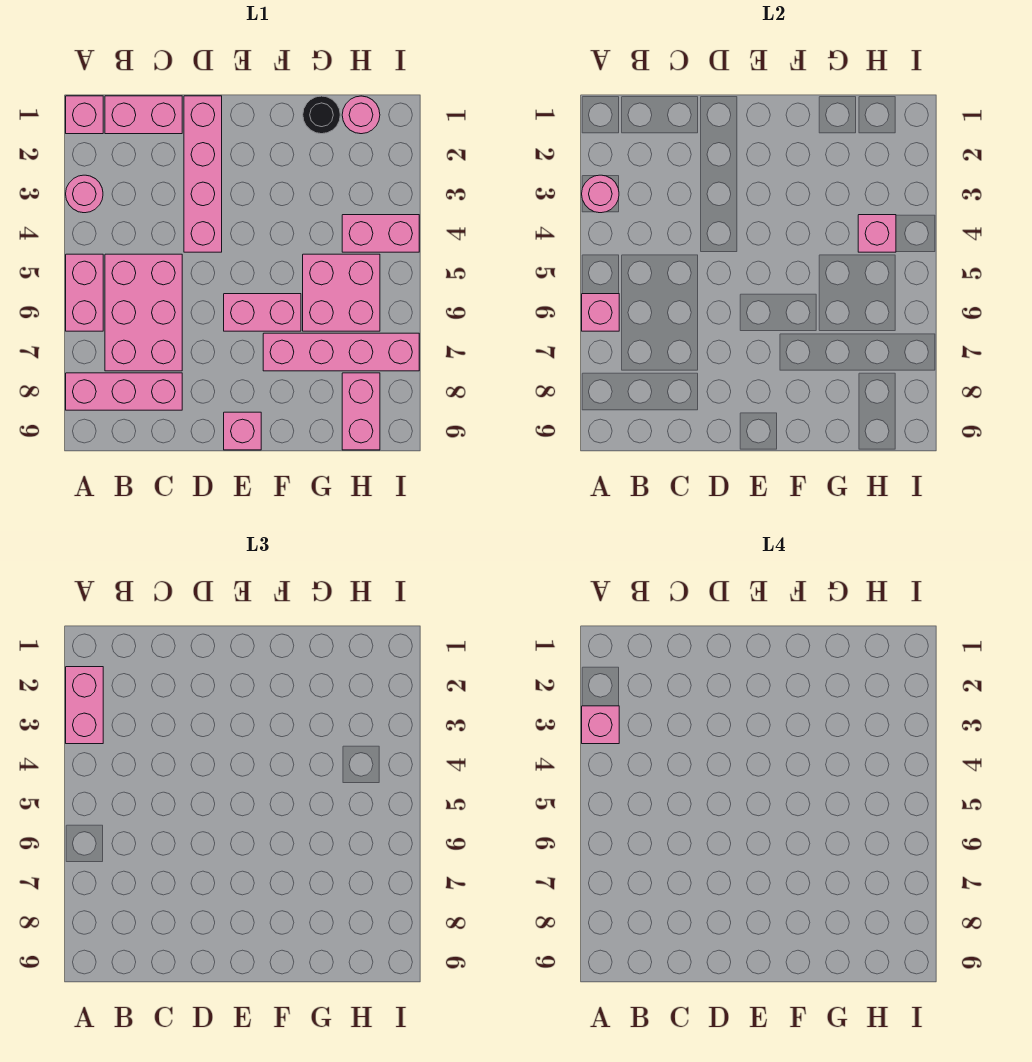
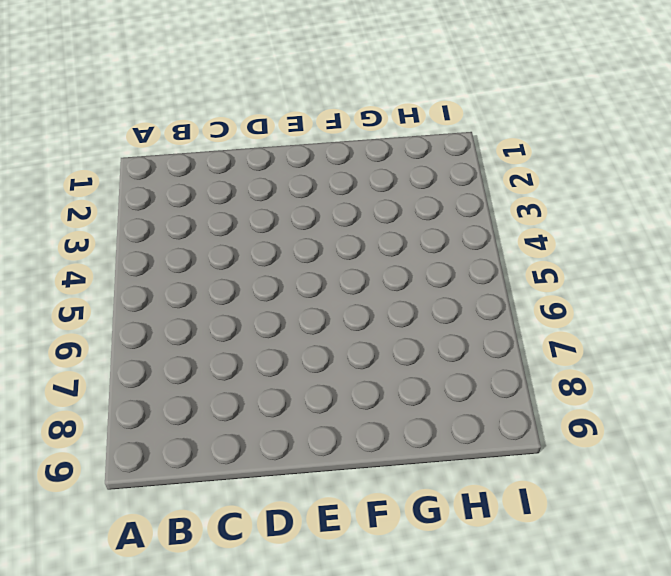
none -> pink 1x1 brick [66,96,103,134]
none -> pink 1x1 round brick [66,175,103,213]
none -> pink 1x2 brick [66,254,103,331]

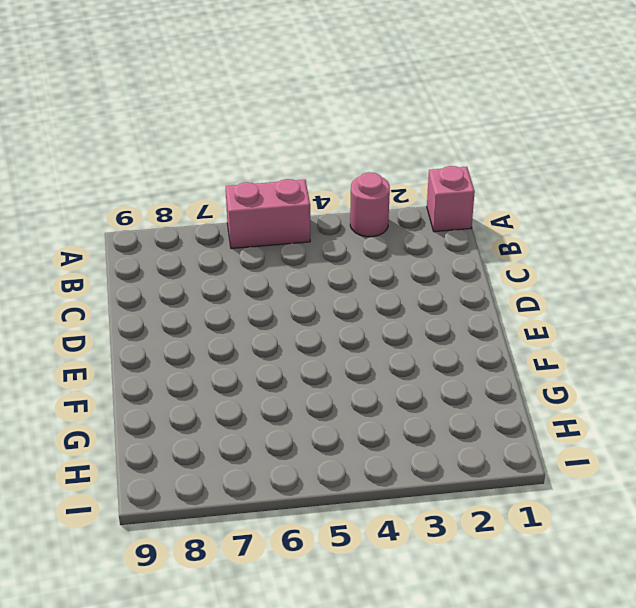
none -> pink 1x3 brick [66,373,182,410]
none -> pink 1x2 brick [105,96,182,134]
none -> pink 2x3 brick [105,254,182,371]

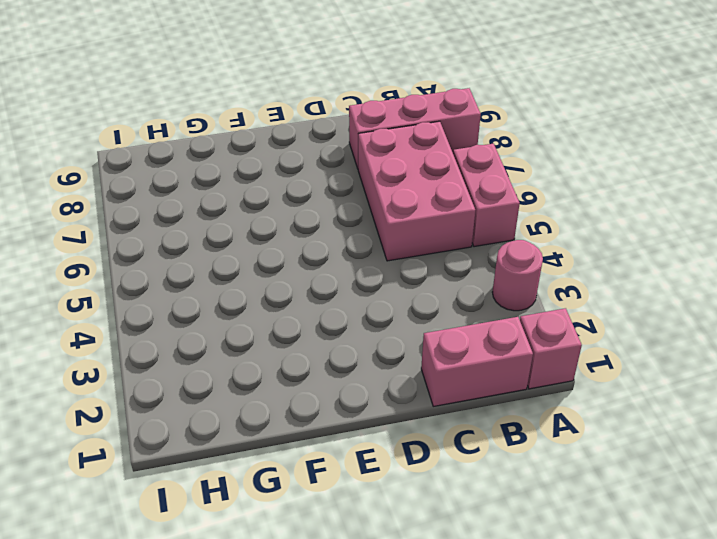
none -> pink 1x4 brick [184,96,222,252]
none -> pink 1x2 brick [224,294,301,331]
none -> pink 1x1 brick [224,412,261,450]

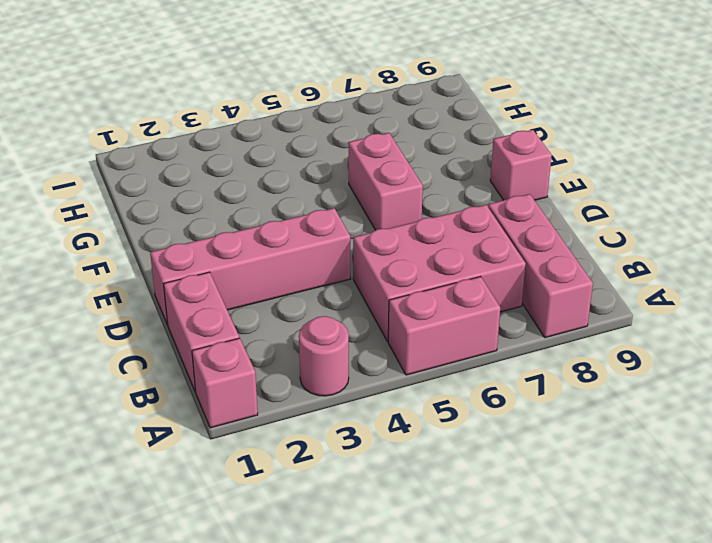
none -> pink 1x4 brick [263,333,419,371]
none -> black 1x1 round brick [303,96,340,134]
none -> pink 2x2 brick [303,254,380,331]

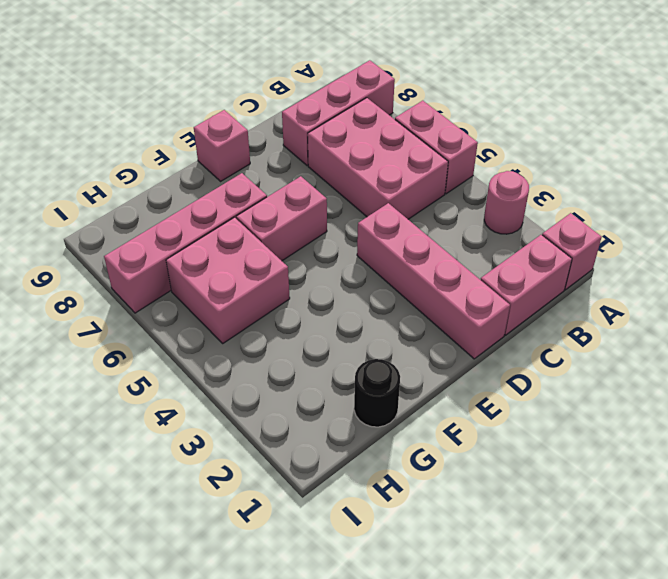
none -> pink 1x1 round brick [342,96,380,134]
none -> pink 1x2 brick [342,215,419,252]
none -> pink 1x2 brick [342,373,380,450]

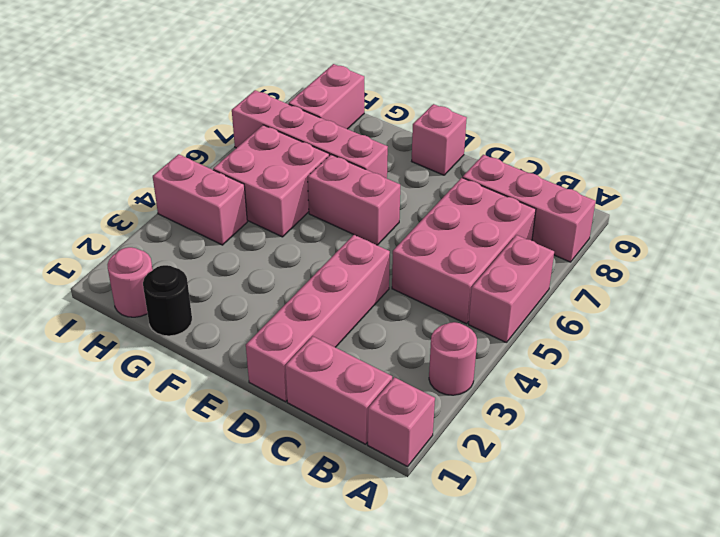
none -> pink 1x1 round brick [582,175,619,213]
none -> pink 1x1 brick [582,294,619,331]
none -> pink 1x1 brick [858,215,896,252]

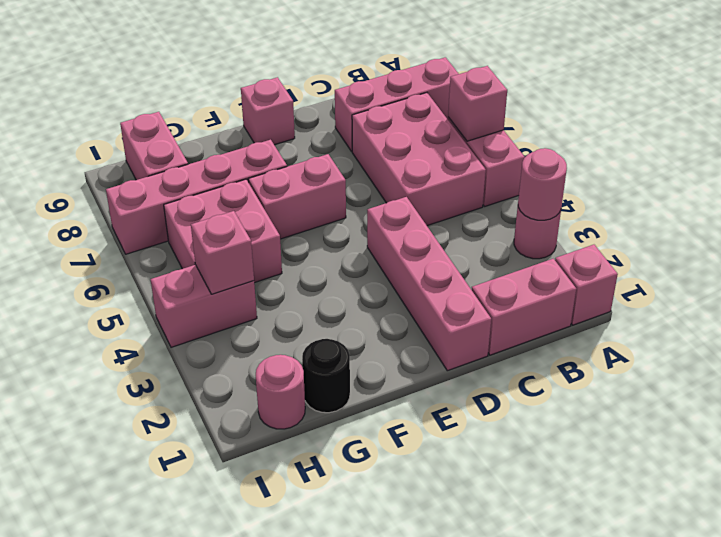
none -> pink 1x2 brick [66,667,103,744]
none -> pink 1x1 brick [582,706,619,744]

